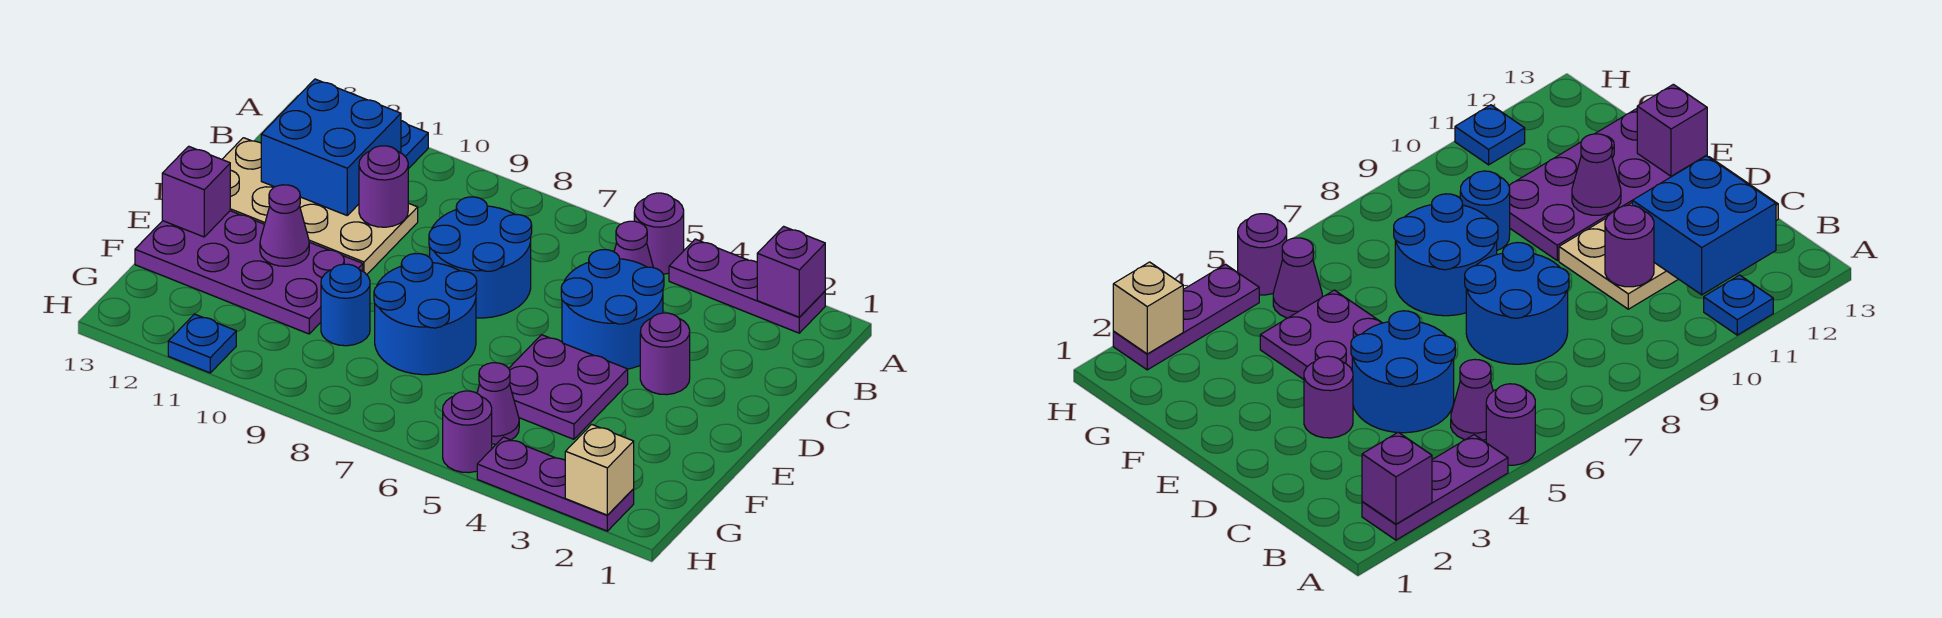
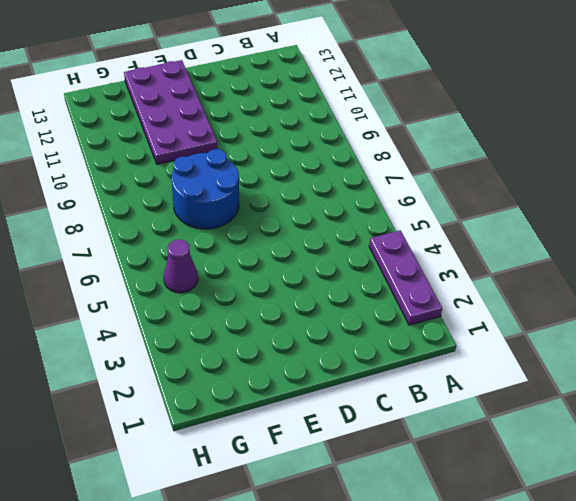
none -> purple 1x1 round brick [634,193,684,274]
none -> blue 1x1 plate [401,121,428,169]
none -> purple 1x1 cone [614,221,653,268]

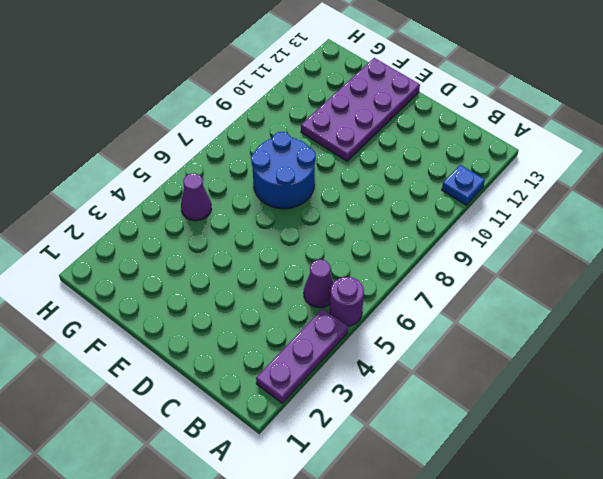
none -> blue 2x2 round brick [561,250,664,369]
none -> blue 2x2 round brick [429,197,532,318]
none -> tan 2x4 plate [222,138,418,275]

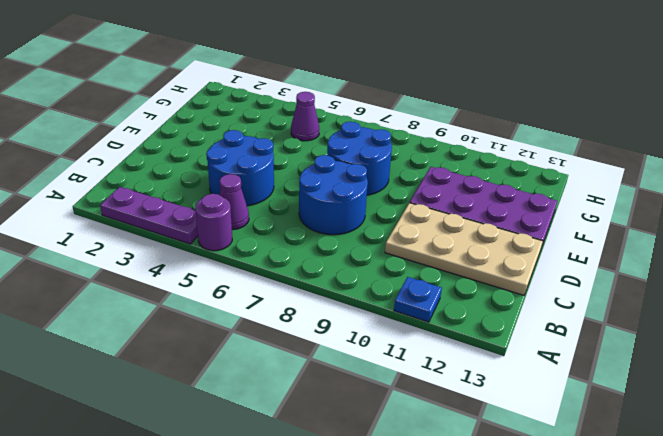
none -> purple 1x1 round brick [640,313,690,395]
none -> purple 2x2 plate [509,335,628,439]
none -> blue 1x1 round brick [321,264,370,346]

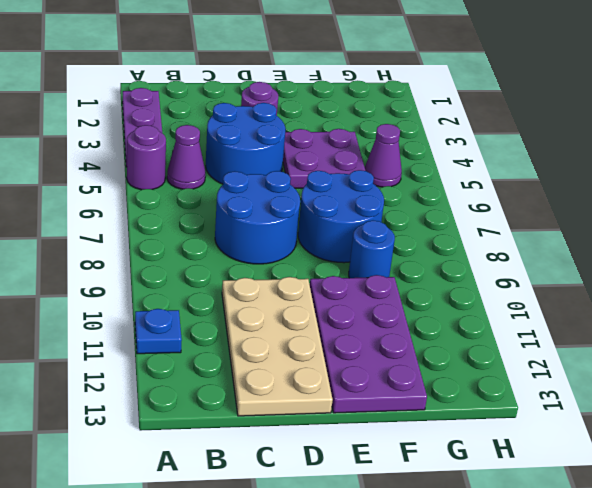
none -> purple 1x3 plate [477,437,634,531]
none -> purple 1x1 round brick [443,391,492,473]
none -> blue 1x1 plate [168,314,236,373]

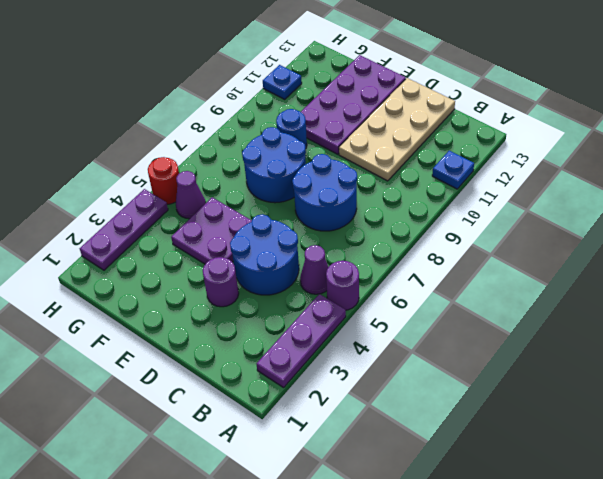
red 1x1 round brick [148,157,179,204] -> purple 1x1 round brick [443,391,492,473]
none -> purple 1x1 brick [757,226,825,317]
none -> blue 2x2 brick [261,79,401,215]
none -> purple 1x1 round brick [359,146,408,227]

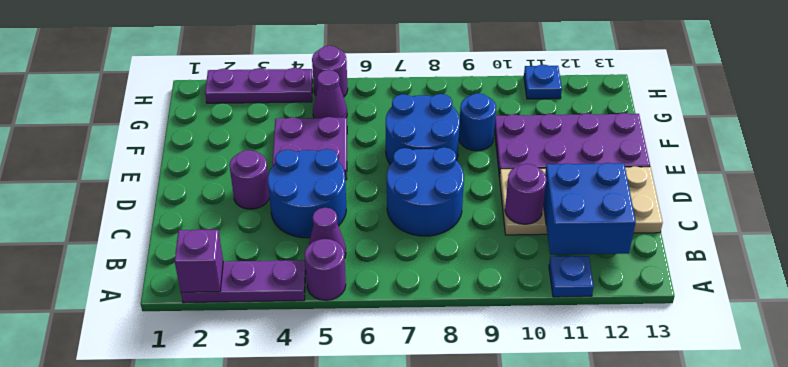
none -> purple 1x1 cone [260,185,309,266]
none -> purple 1x1 brick [162,146,230,237]
none -> tan 1x1 brick [565,424,634,515]

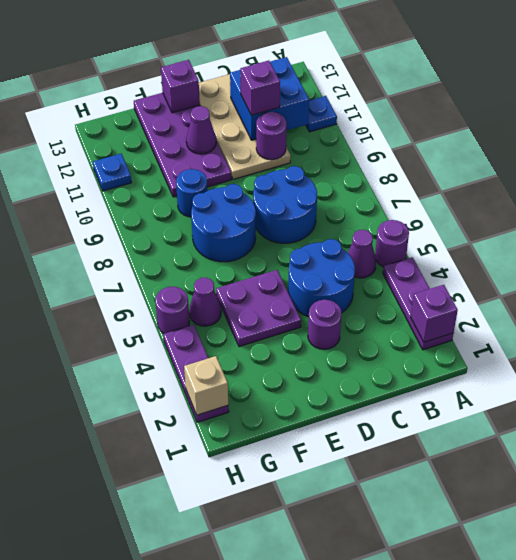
purple 1x1 brick [240,61,280,115] -> none

